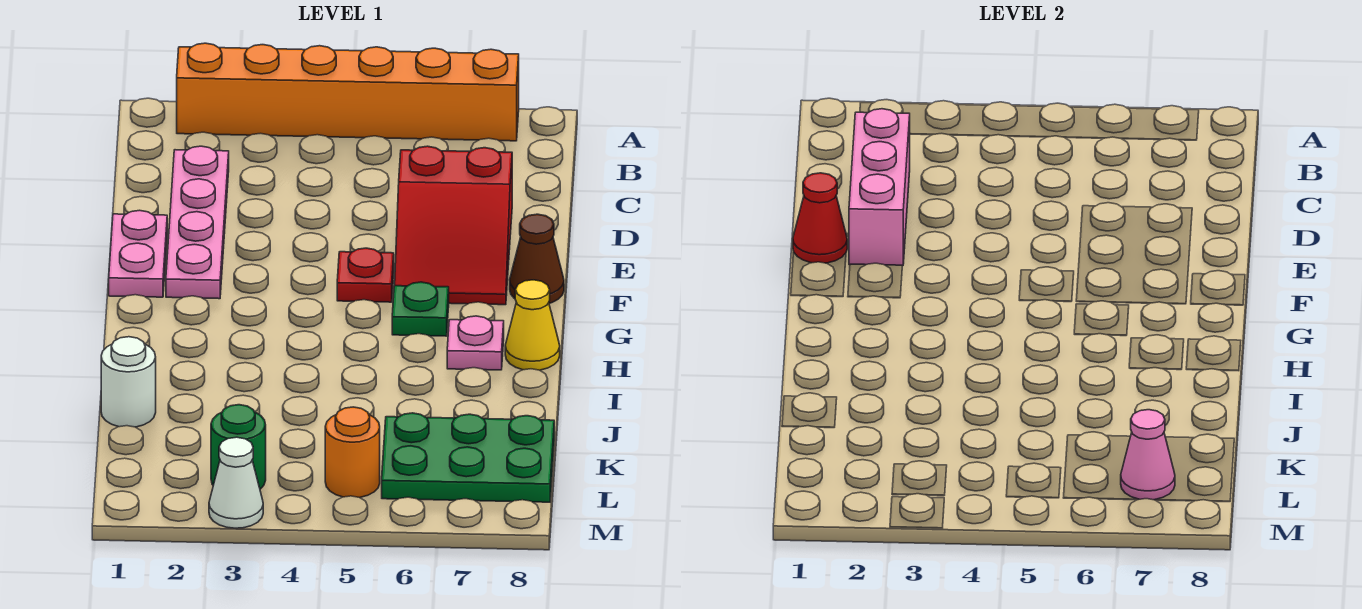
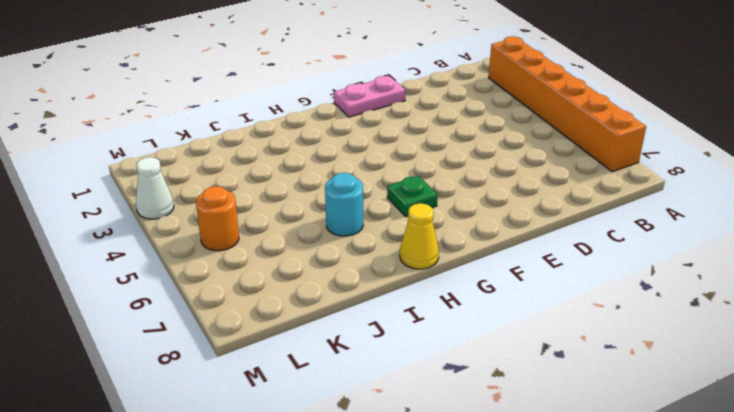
cyan 1x1 round brick [325,173,363,236] -> none
none -> pink 1x4 plate [166,146,229,299]
none -> red 2x3 slope [395,146,512,305]
none -> red 1x1 plate [337,248,394,302]

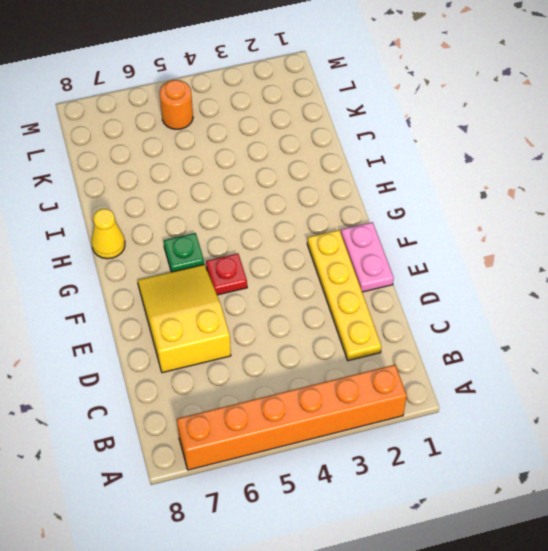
yellow 1x4 plate [307,230,381,361] -> pink 1x4 plate [166,146,229,299]
yellow 2x3 slope [137,264,231,373] -> red 2x3 slope [395,146,512,305]
none -> brown 1x1 cone [510,214,564,303]
none -> pink 1x1 plate [447,316,504,370]
none -> white 1x1 round brick [101,337,156,427]

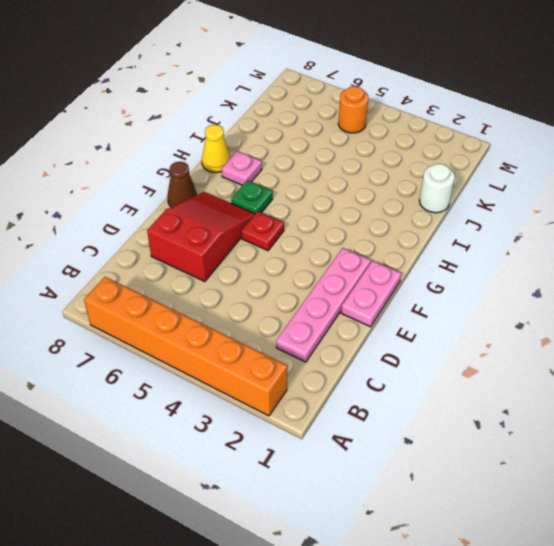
none -> green 2x3 plate [382,413,554,502]
none -> green 1x1 round brick [211,405,266,489]
none -> white 1x1 cone [209,437,263,528]

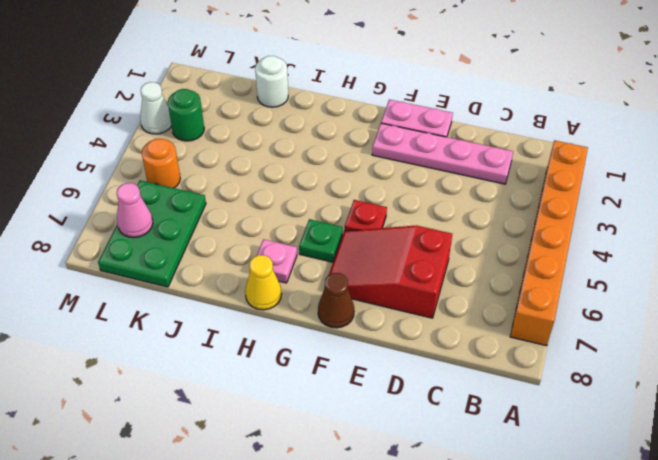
none -> pink 1x3 brick [849,109,910,266]
none -> red 1x1 cone [793,173,847,263]

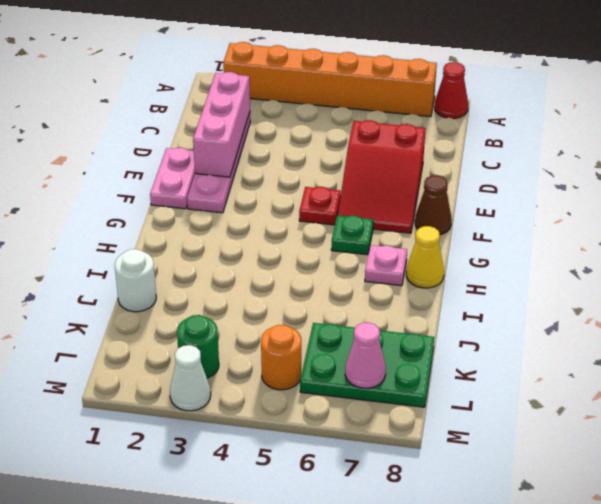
red 1x1 cone [435,62,468,119] -> red 1x1 cone moved to [793,173,847,263]

